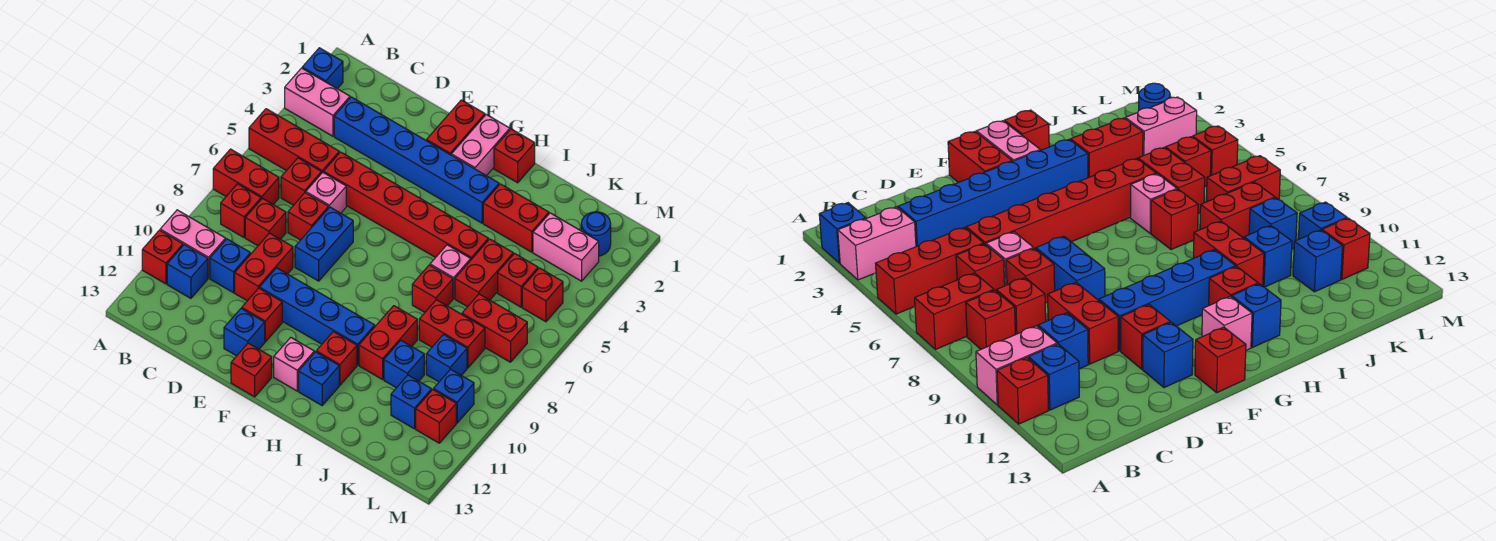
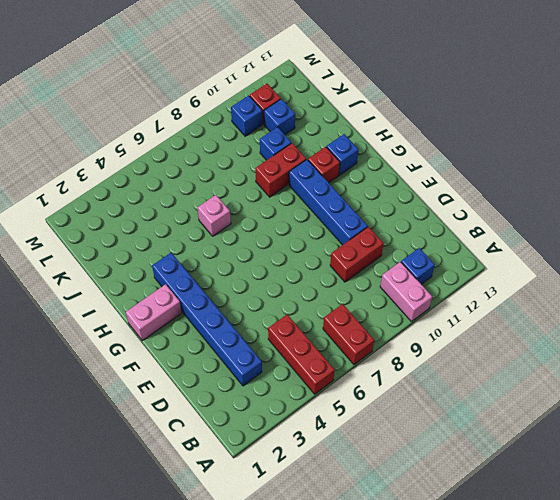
none -> blue 1x1 brick [302,48,343,89]
none -> pink 1x2 brick [285,68,350,136]
none -> red 1x1 brick [142,230,183,284]
none -> red 1x1 brick [221,184,261,237]

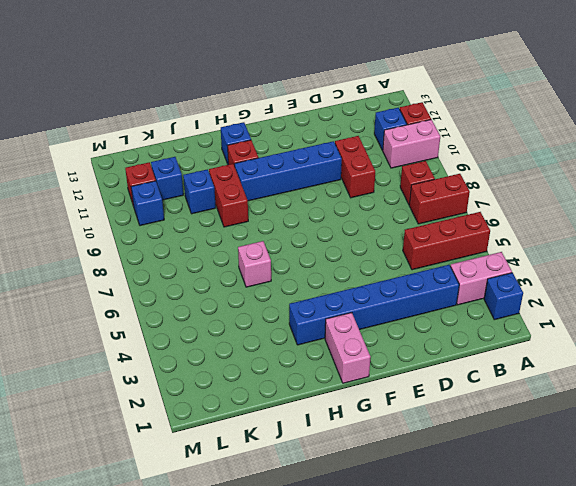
none -> red 1x1 brick [281,158,322,205]
none -> red 1x1 brick [245,198,286,246]
none -> blue 1x1 brick [210,239,250,293]
none -> red 1x6 brick [324,152,488,260]

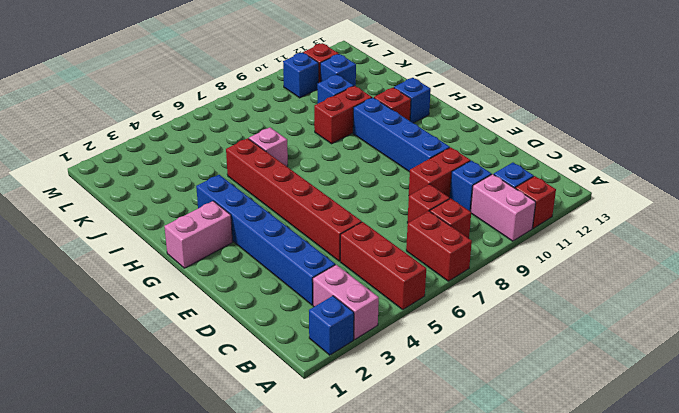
none -> red 1x1 brick [281,158,322,205]
none -> pink 1x1 brick [306,172,346,213]
none -> red 1x1 brick [288,193,329,240]
none -> blue 1x2 brick [295,207,353,281]

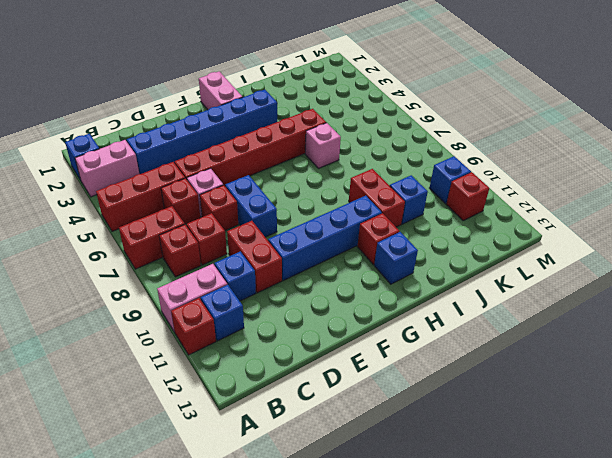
none -> red 1x1 brick [242,288,282,342]
none -> blue 1x1 brick [224,308,265,356]
none -> red 1x2 brick [427,100,485,155]
none -> red 1x1 brick [231,343,272,397]

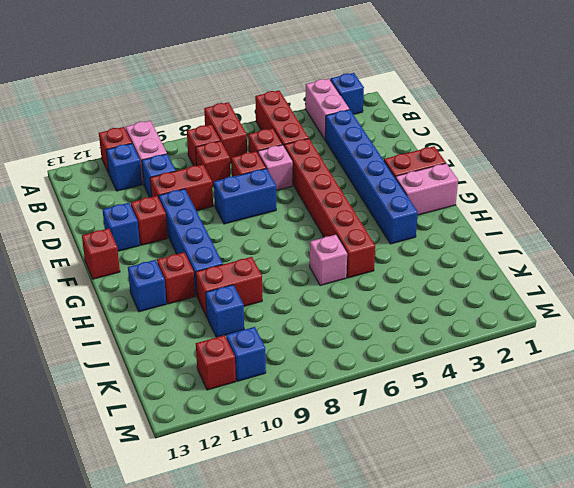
none -> pink 1x1 brick [274,337,314,391]
none -> red 1x1 brick [494,129,535,183]
none -> red 1x2 brick [483,184,549,252]
none -> red 1x1 brick [412,265,453,312]

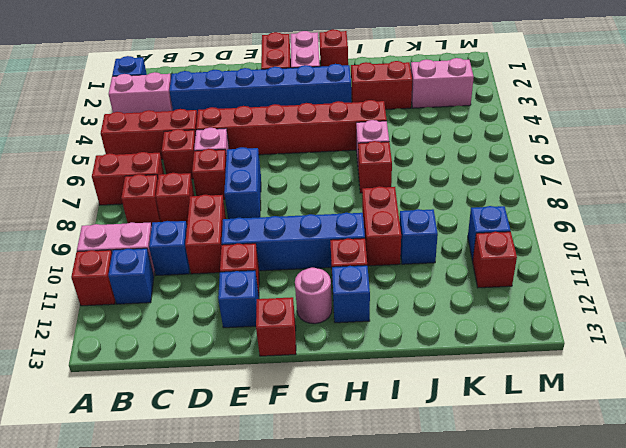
pink 1x1 round brick [295,268,332,324] -> pink 1x1 brick [274,337,314,391]
none -> red 1x2 brick [455,239,513,307]
none -> red 1x2 brick [419,300,485,368]
none -> red 1x1 brick [498,254,538,307]
none -> red 1x2 brick [462,294,527,362]

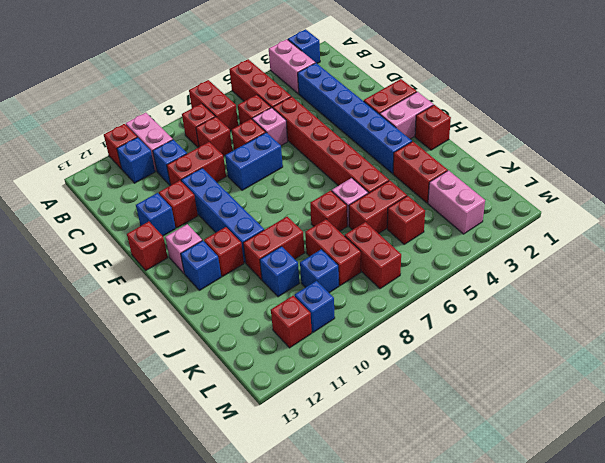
none -> blue 1x1 brick [391,375,432,429]
none -> blue 1x1 round brick [581,212,611,256]
none -> red 1x1 brick [522,268,563,322]

